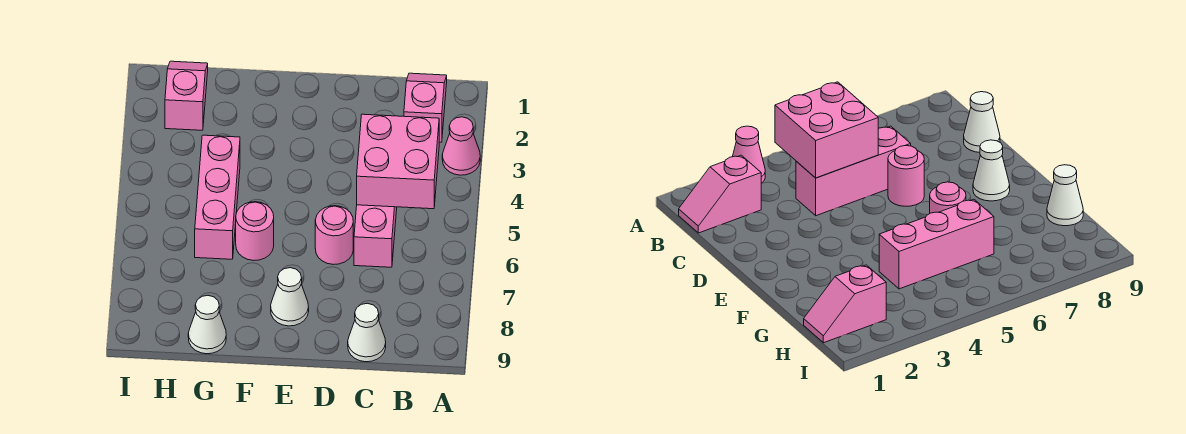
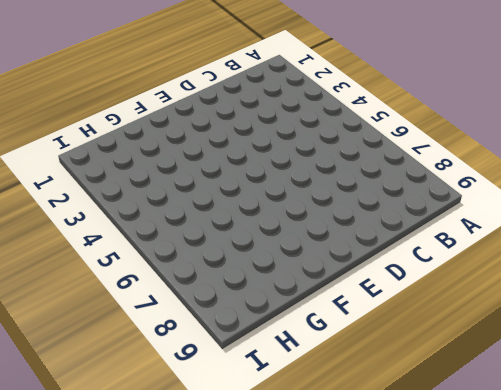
none -> pink 1x1 cone [442,117,480,175]
none -> pink 1x2 slope [404,73,447,142]

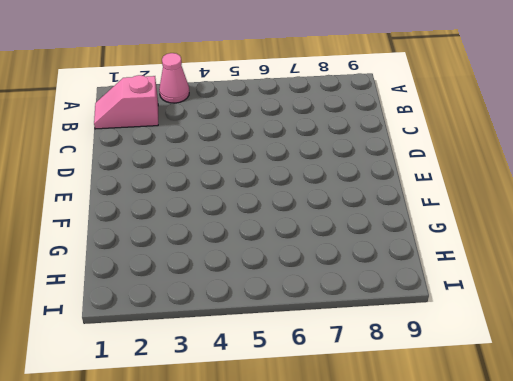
none -> pink 1x3 brick [354,205,397,267]
none -> white 1x1 cone [348,303,386,362]

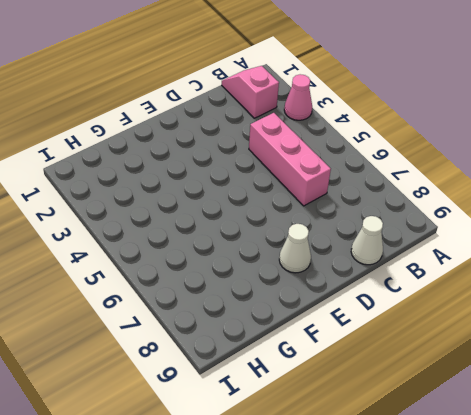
none -> pink 1x1 round brick [315,206,353,265]
none -> pink 1x1 round brick [236,202,274,261]

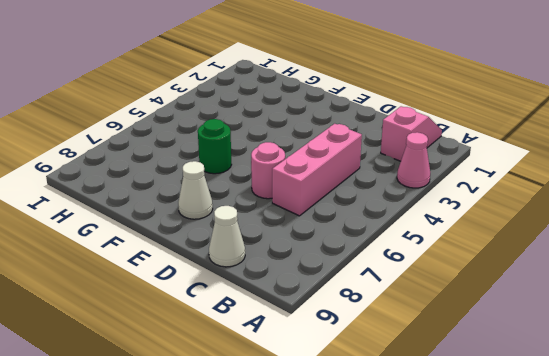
green 1x1 round brick [198,119,232,174] -> pink 1x1 round brick [236,202,274,261]
none -> pink 1x3 brick [195,135,240,259]
none -> white 1x1 cone [188,296,226,354]

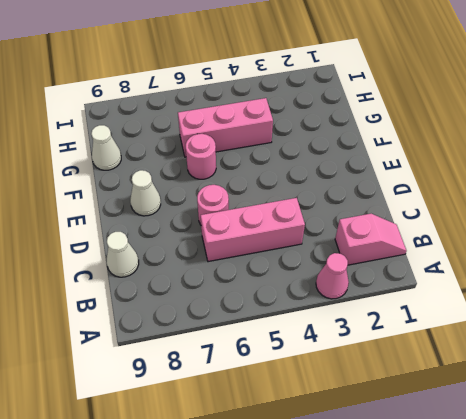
none -> pink 1x2 slope [165,61,208,130]
none -> pink 2x2 brick [357,114,439,209]

